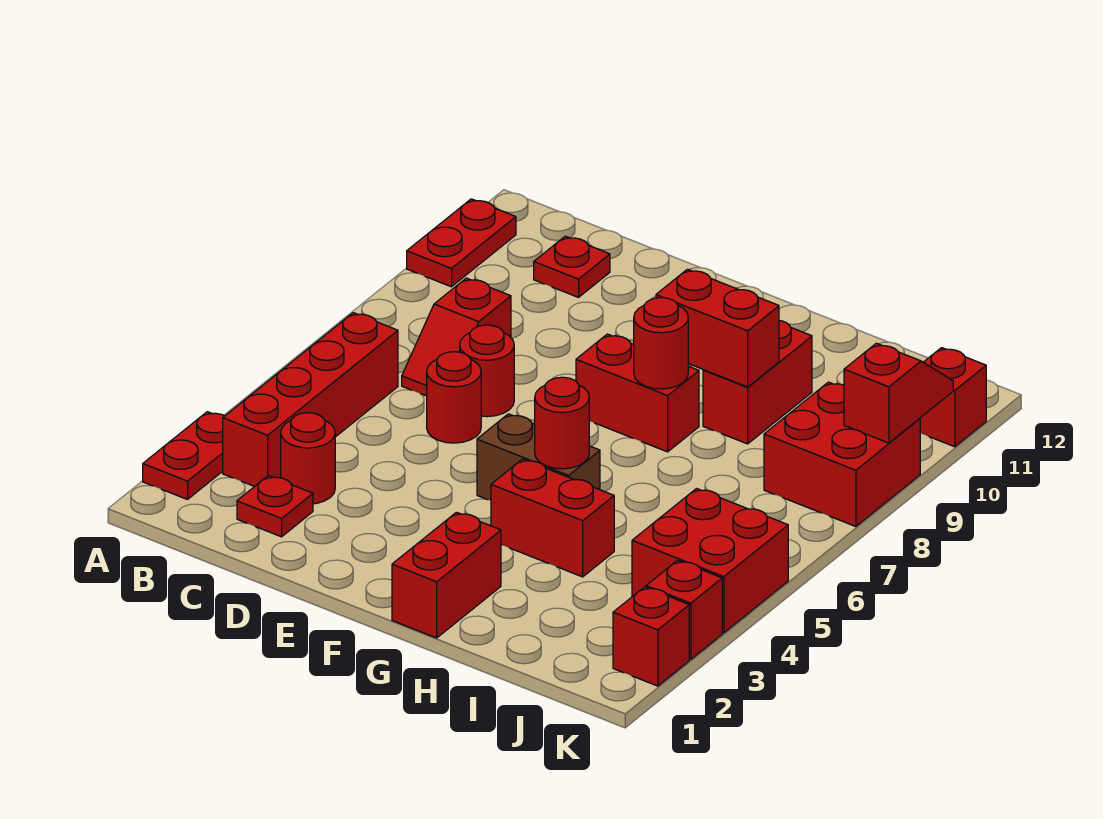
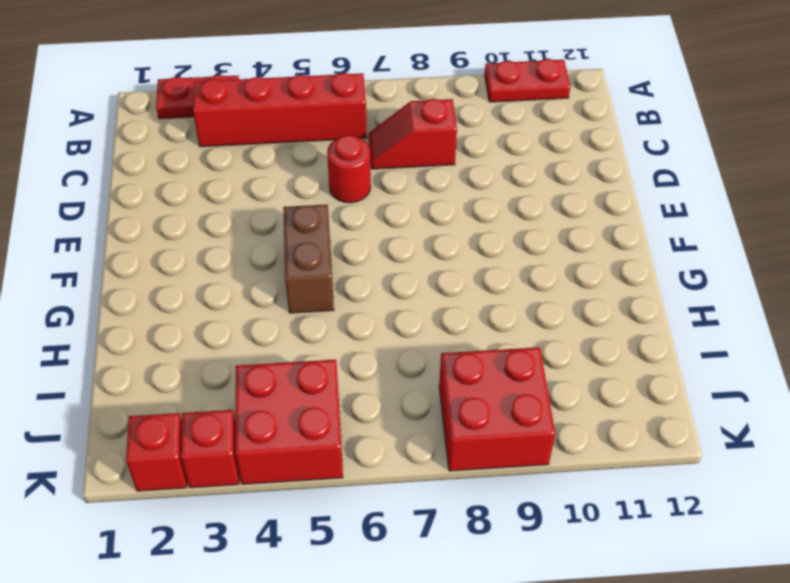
none -> red 1x1 plate [237,476,313,537]
none -> red 1x1 round brick [281,413,335,504]
none -> red 1x1 plate [534,236,610,297]

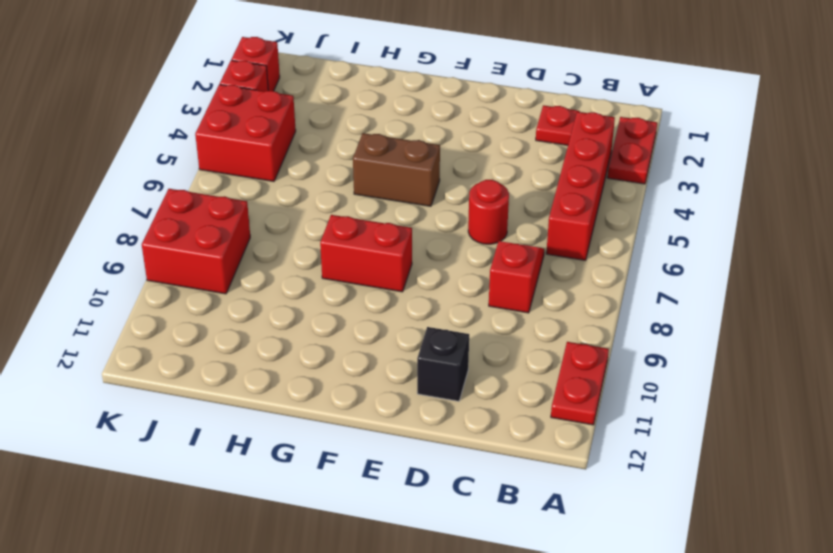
black 1x1 brick [417,327,469,401] -> none
none -> red 1x1 round brick [281,413,335,504]
none -> red 1x1 plate [534,236,610,297]
none -> red 1x1 round brick [460,325,514,417]

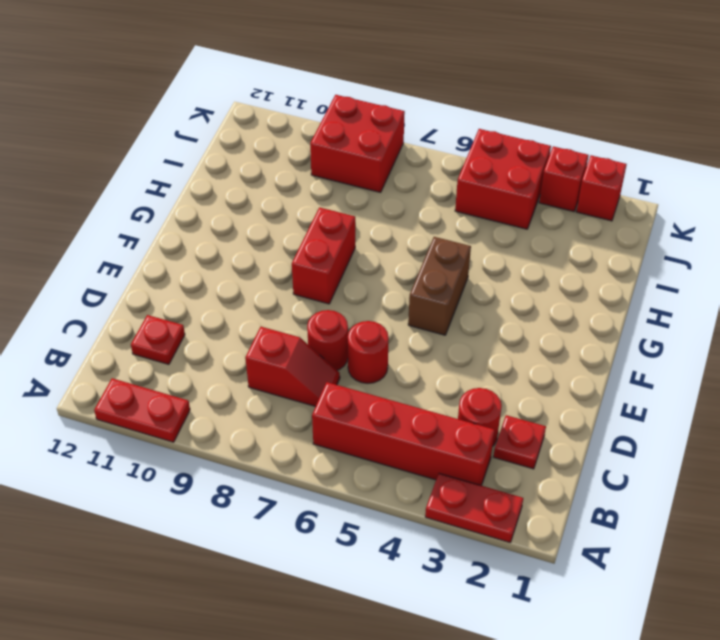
none -> red 1x2 brick [392,512,501,638]
none -> red 1x2 brick [491,459,614,577]
none -> red 1x2 brick [703,321,812,444]

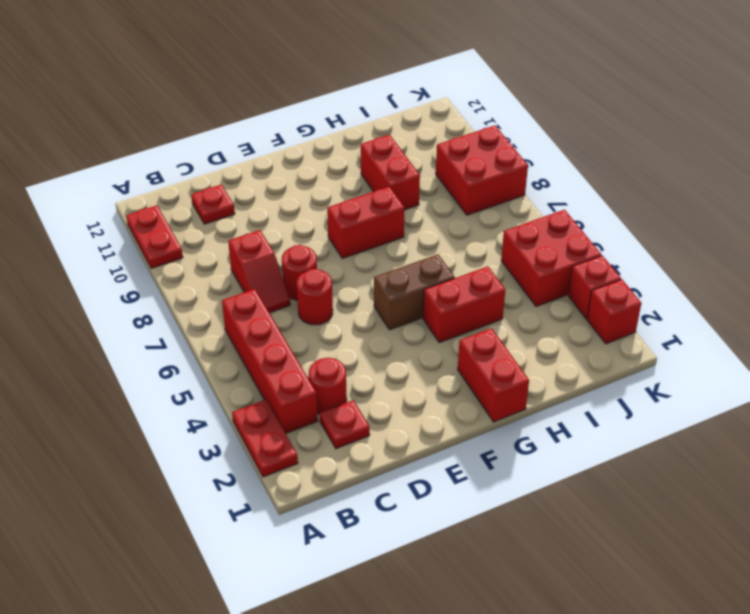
none -> red 1x1 brick [920,348,986,447]
none -> red 1x1 round brick [535,377,589,469]
none -> red 1x1 round brick [634,298,688,389]

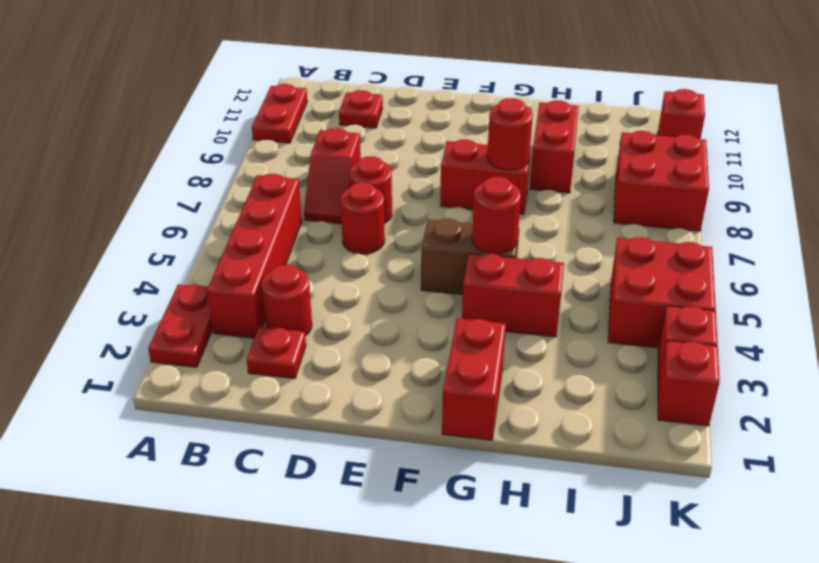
none -> red 1x2 brick [656,269,779,387]
none -> red 1x2 slope [844,343,953,443]

